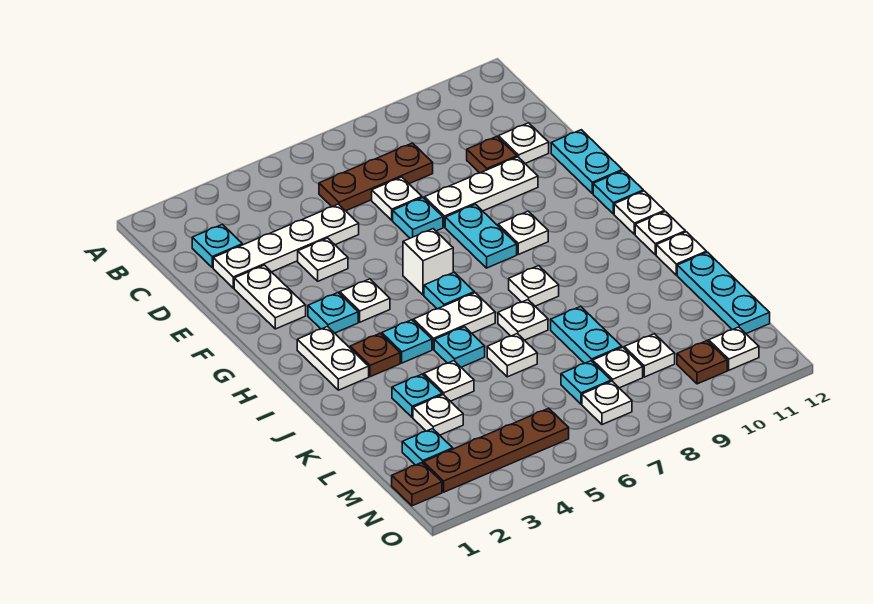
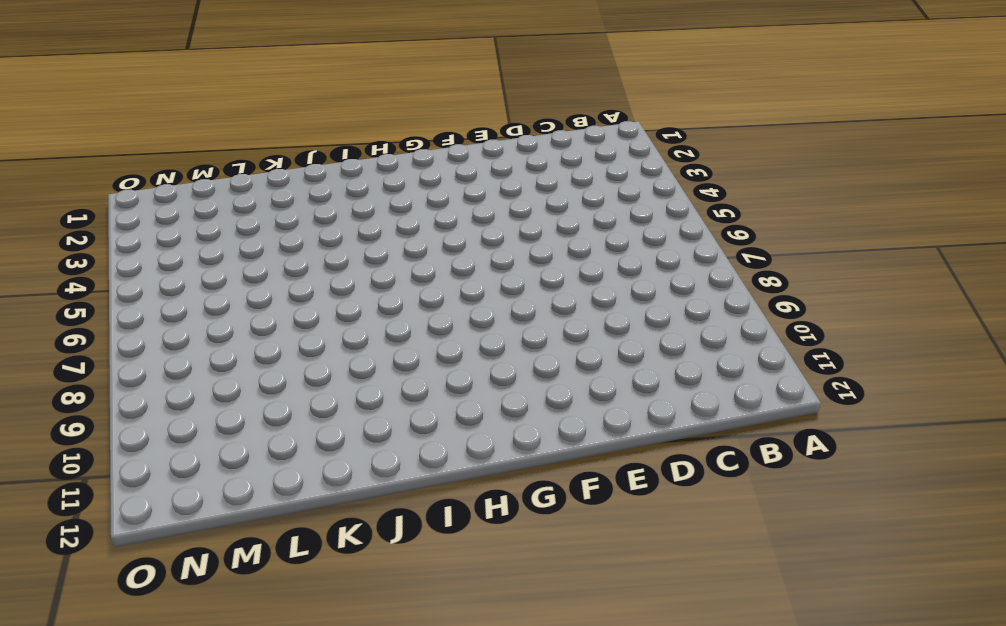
none -> cyan 1x1 plate [192,224,242,268]
none -> brown 1x3 plate [319,143,433,211]
none -> white 1x4 plate [213,204,359,288]
none -> white 1x1 plate [372,177,422,220]

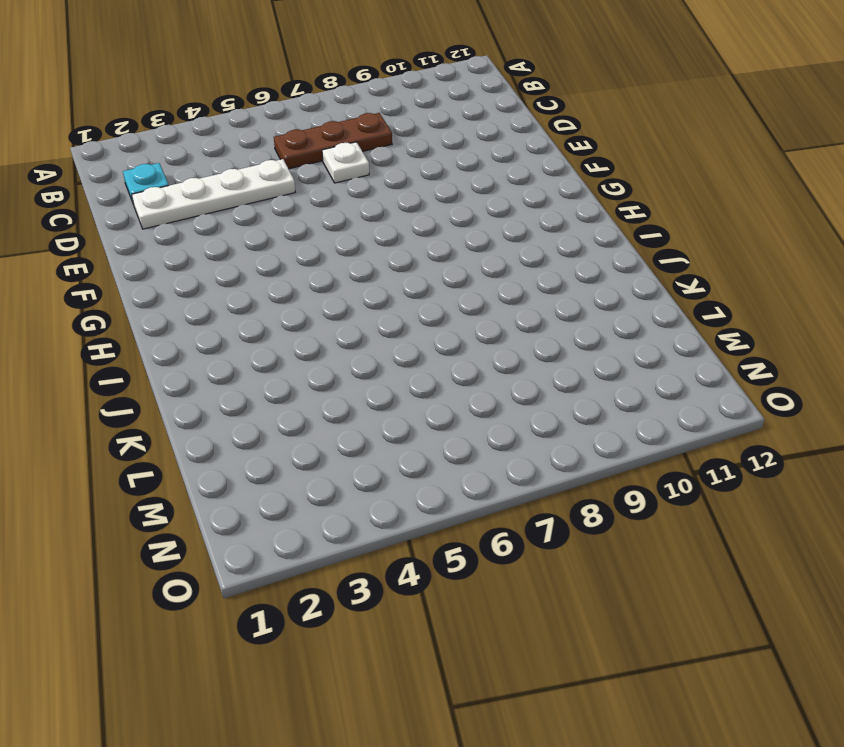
none -> brown 1x1 plate [467,137,517,173]
none -> white 1x1 plate [498,123,549,163]
none -> white 1x2 plate [234,265,306,329]
none -> white 1x1 plate [298,238,348,281]

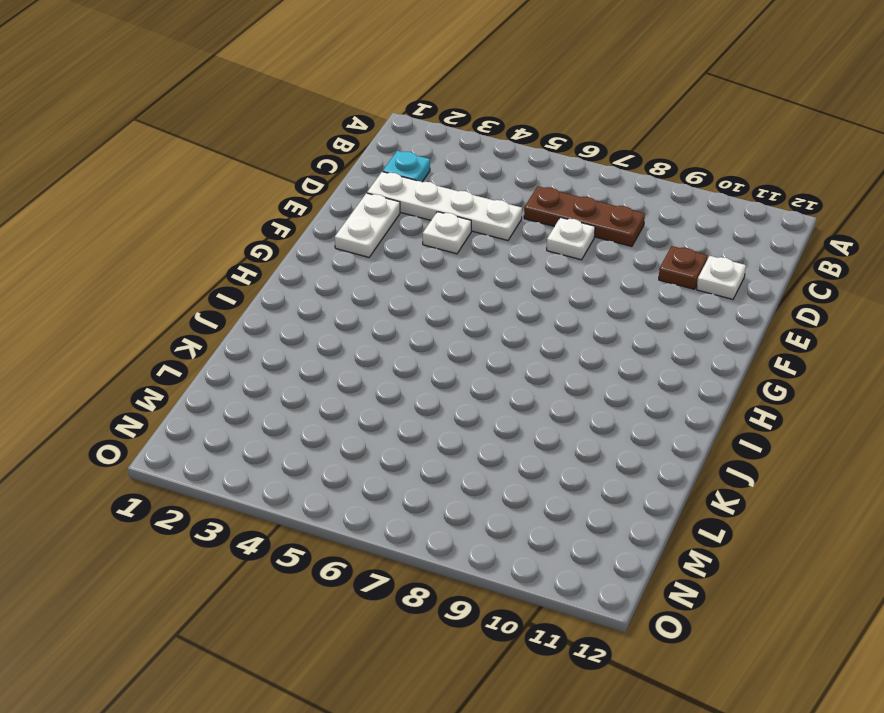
none -> cyan 1x1 plate [393,198,443,238]
none -> white 1x3 plate [424,157,538,227]
none -> cyan 1x2 plate [551,130,622,193]
none -> cyan 1x2 plate [445,204,517,268]

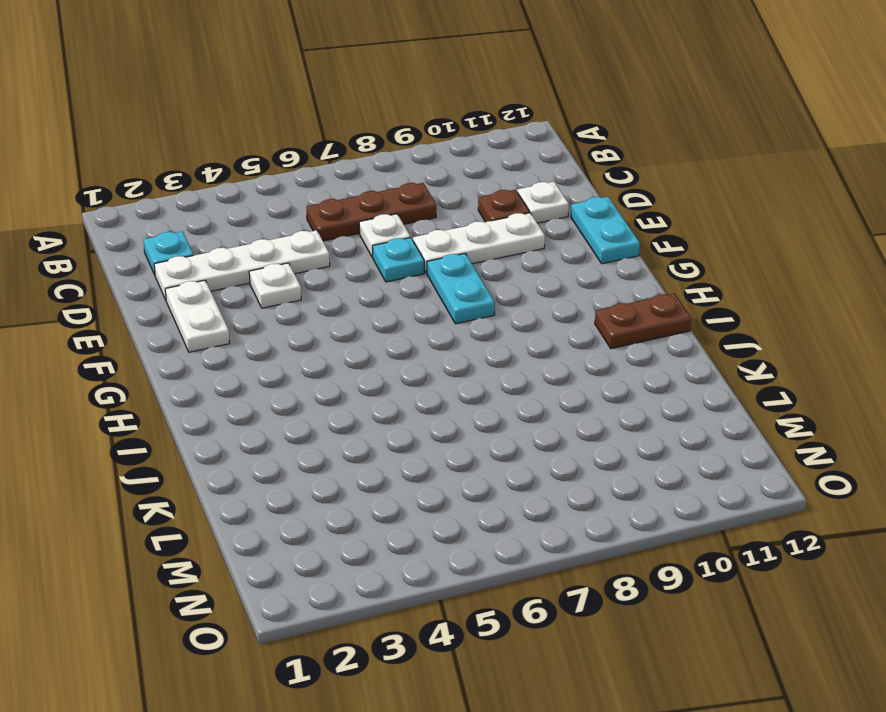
brown 1x2 plate [595,293,691,349] -> white 1x1 plate [635,211,685,255]
none -> cyan 1x1 plate [308,293,358,333]
none -> white 1x1 plate [340,279,390,322]
none -> white 1x1 brick [403,229,453,295]
none -> white 1x1 plate [498,211,548,254]

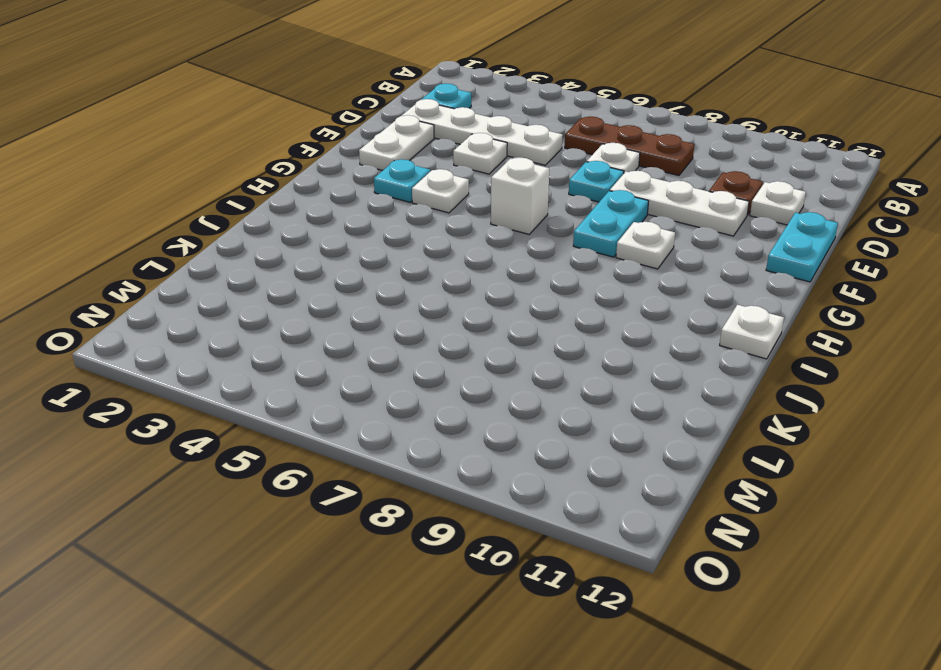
none -> cyan 1x1 plate [593,171,643,214]
none -> white 1x2 plate [297,327,369,390]
none -> cyan 1x1 plate [424,272,474,309]
none -> white 1x1 plate [614,191,664,234]

